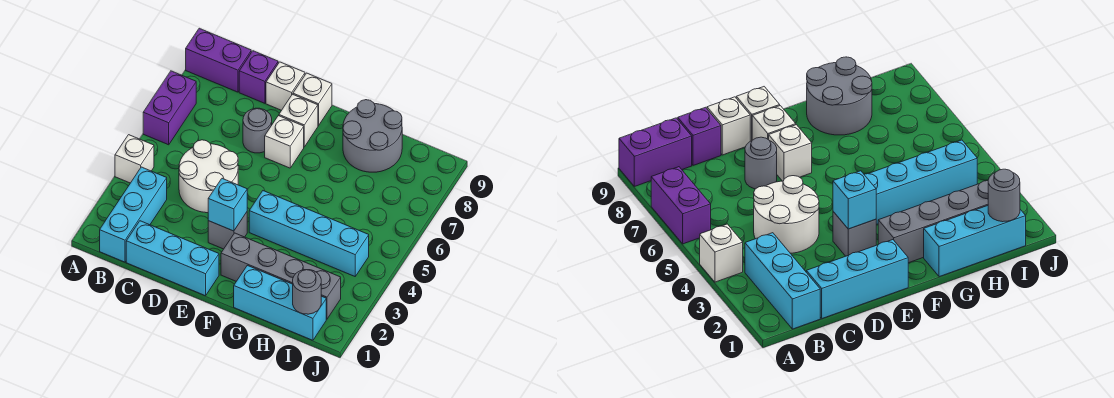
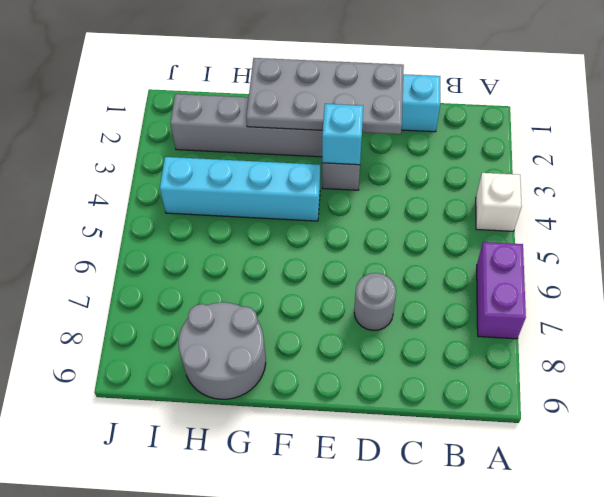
grey 2x4 plate [246,58,404,134] -> none
none -> purple 1x2 brick [186,28,251,92]
none -> cyan 1x3 brick [100,167,167,262]
none -> white 2x2 round brick [179,140,238,213]

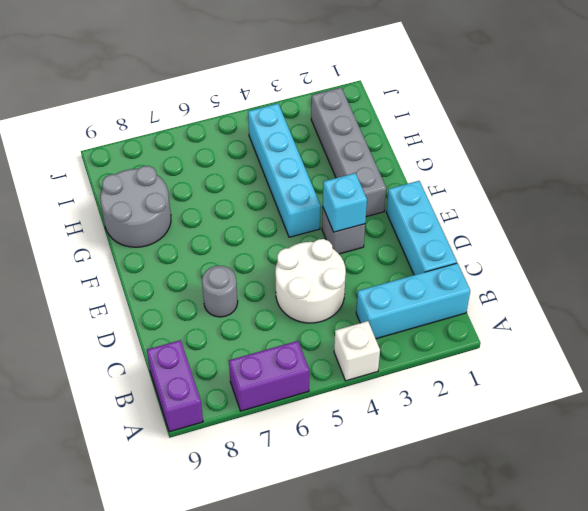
none -> purple 1x1 brick [239,51,278,103]
none -> white 1x1 brick [266,62,305,110]
none -> white 1x1 brick [265,116,304,168]

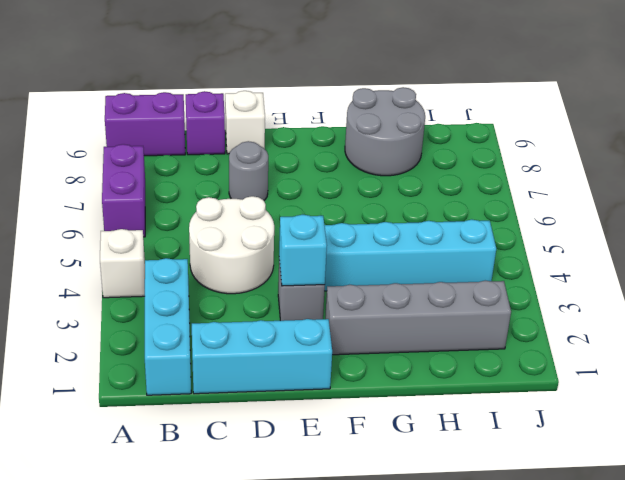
none -> white 1x1 brick [265,116,304,168]
none -> white 1x1 brick [279,94,318,147]
none -> white 1x1 brick [293,73,332,126]

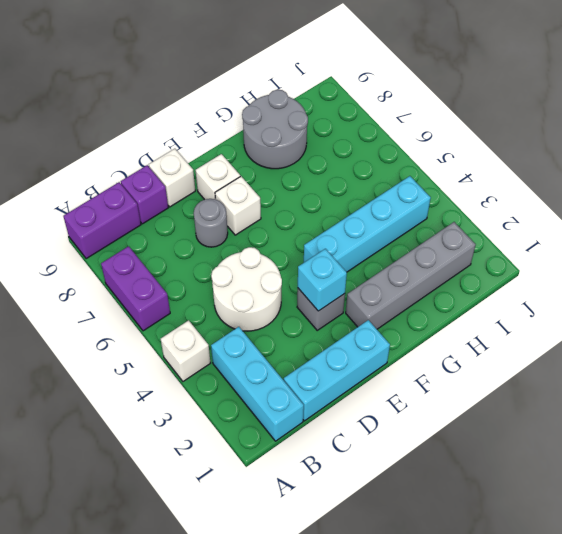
none -> white 1x1 brick [293,73,332,126]
none -> cyan 1x3 brick [234,265,326,340]
none -> grey 1x1 round brick [293,270,321,314]

